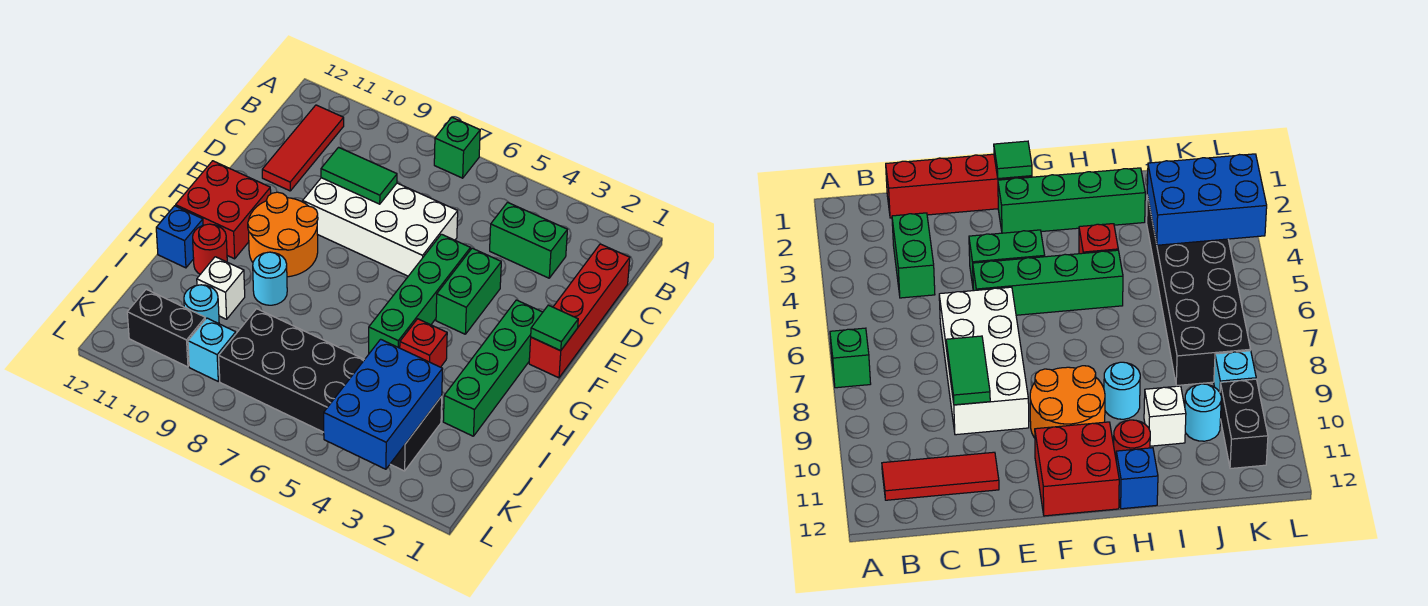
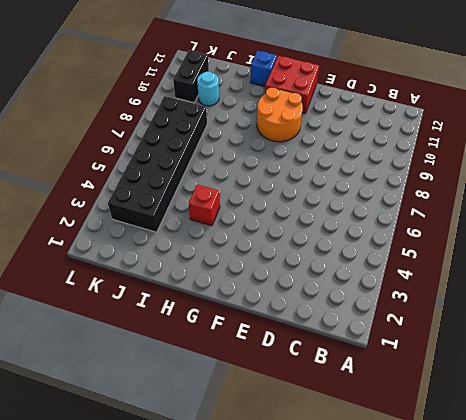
none -> green 1x1 brick [434,117,480,178]
none -> red 1x3 tile [262,105,344,191]
none -> red 1x4 brick [529,244,630,378]

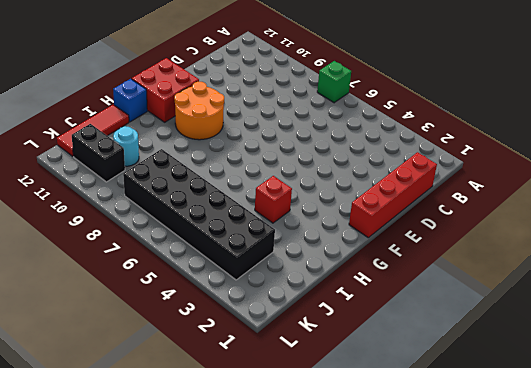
red 1x3 tile [57,105,129,156] -> red 1x3 tile moved to [262,105,344,191]
none -> green 1x2 brick [490,202,567,278]
none -> white 2x4 brick [303,178,458,276]
none -> green 1x2 brick [436,248,501,334]

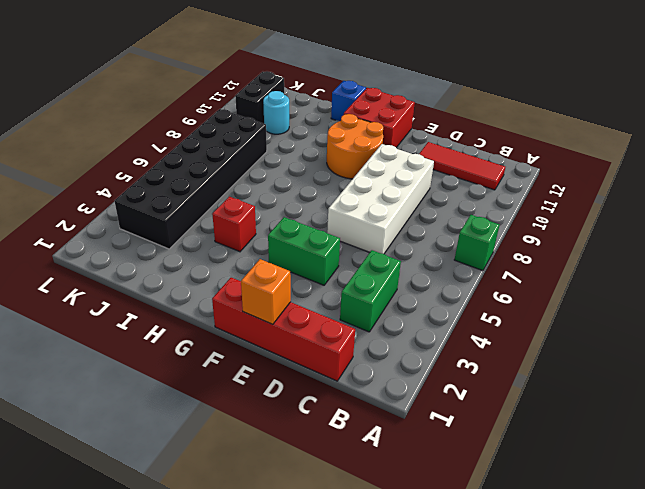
orange 1x1 brick [241,259,291,324] -> none
none -> green 1x4 brick [369,234,470,353]
none -> green 1x4 brick [443,300,543,436]
none -> cyan 1x1 round brick [253,252,287,305]

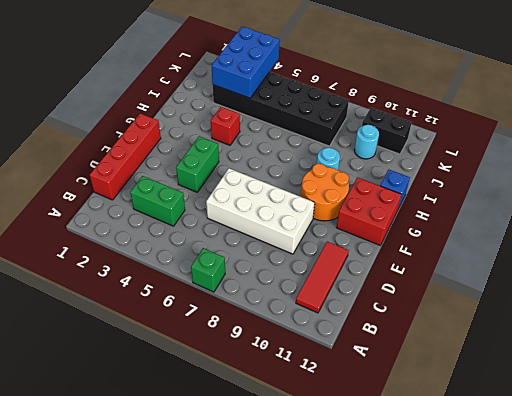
none -> green 1x4 brick [369,234,470,353]
none -> green 1x4 brick [443,300,543,436]
none -> red 1x1 round brick [193,224,227,274]

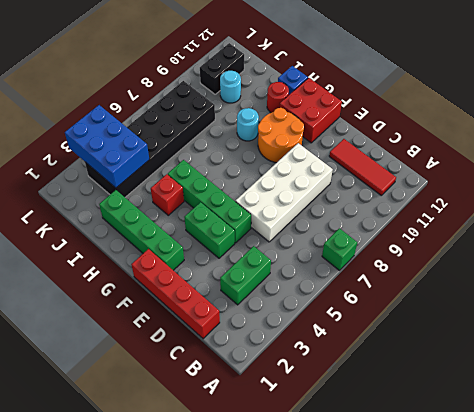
none -> white 1x1 brick [197,257,245,319]
none -> cyan 1x1 brick [188,318,236,381]
none -> green 1x2 tile [321,147,397,204]

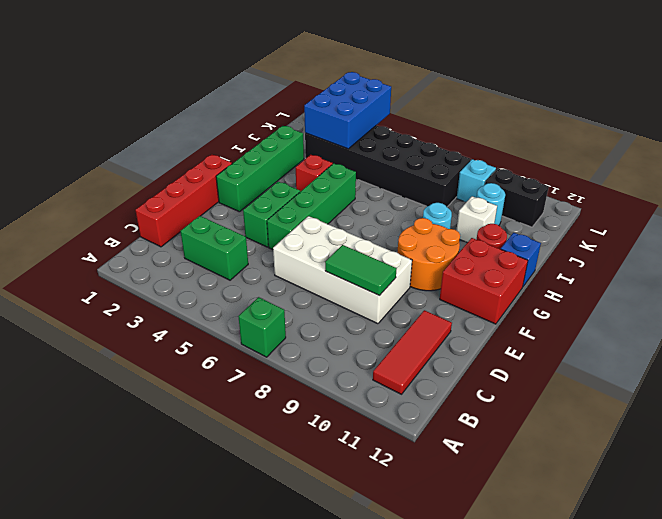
none -> green 1x1 tile [531,305,578,351]

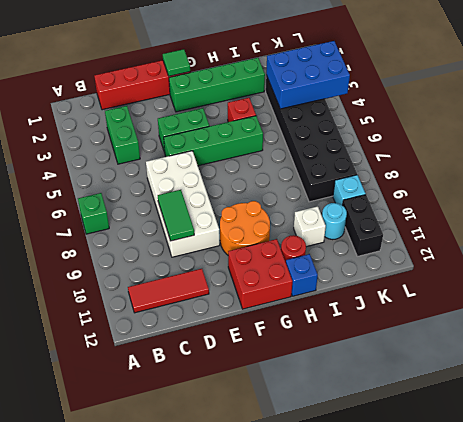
none -> cyan 1x1 round brick [253,252,287,305]

